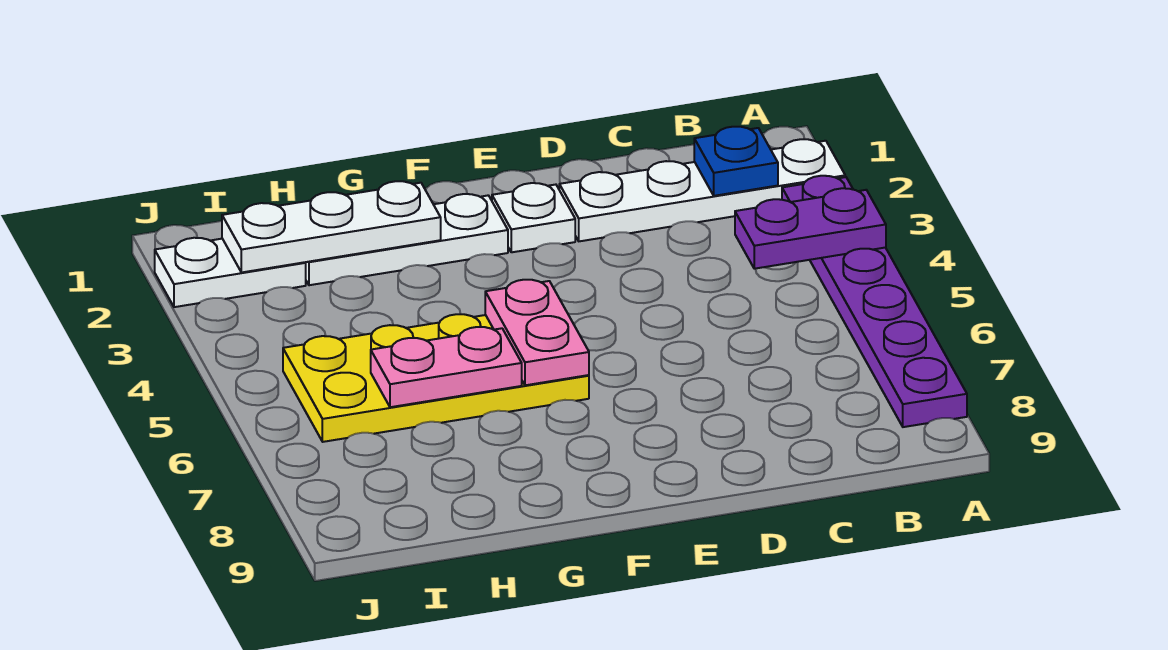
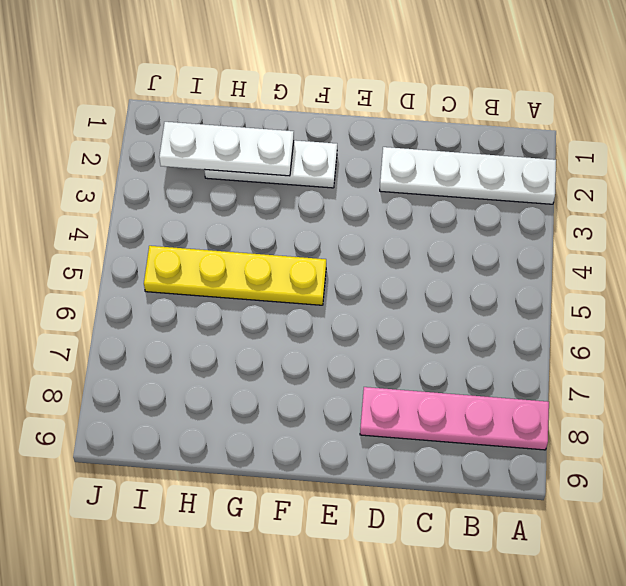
pink 1x4 plate [360,387,549,450] -> purple 1x6 plate [782,176,967,427]
yellow 1x4 plate [144,246,326,305] -> yellow 2x4 plate [283,314,589,442]
none -> white 1x1 plate [492,183,575,252]
none -> white 1x2 plate [155,238,306,307]

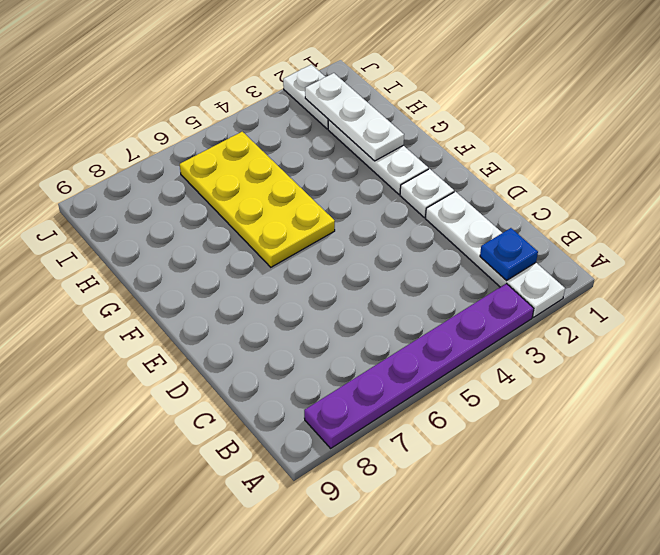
none -> purple 1x2 plate [735,188,886,269]
none -> pink 1x2 plate [485,280,589,385]

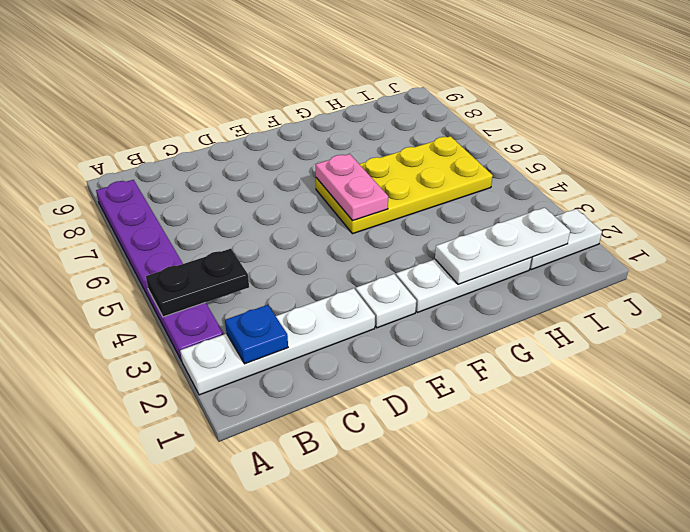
black 1x2 plate [146,249,249,317] -> purple 1x2 plate [735,188,886,269]
none -> pink 1x2 plate [371,327,522,407]

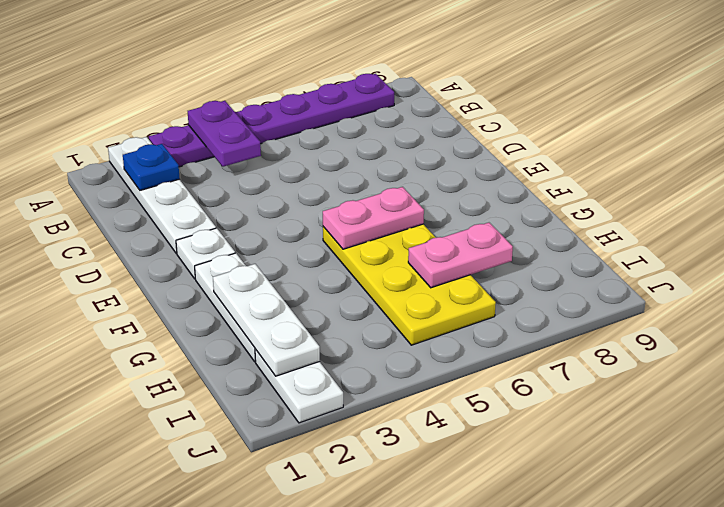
pink 1x2 plate [408,223,513,288] -> pink 1x2 plate turned to [371,327,522,407]

